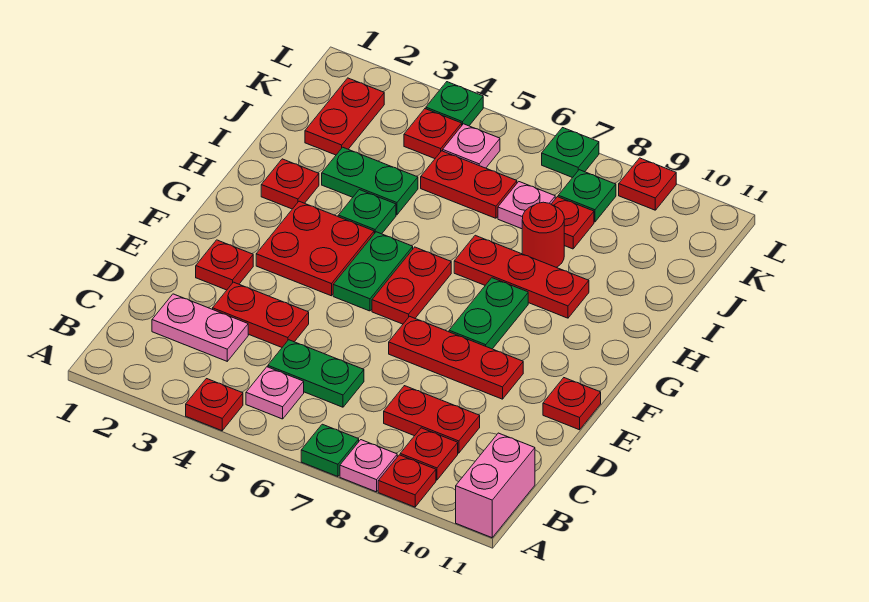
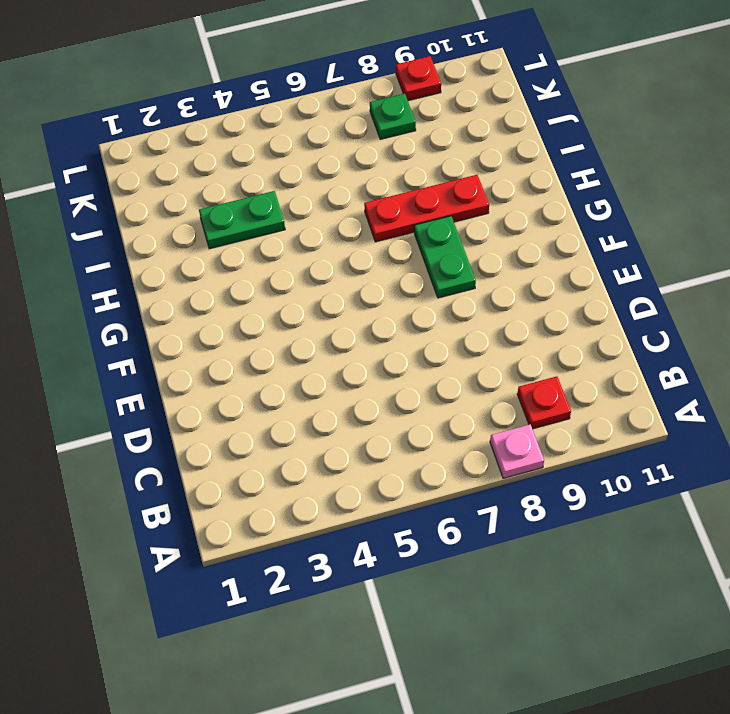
none -> red 1x1 plate [186,379,243,431]
none -> green 1x1 plate [301,424,359,477]
none -> red 1x1 plate [378,455,436,507]
none -> pink 1x2 brick [456,433,535,538]

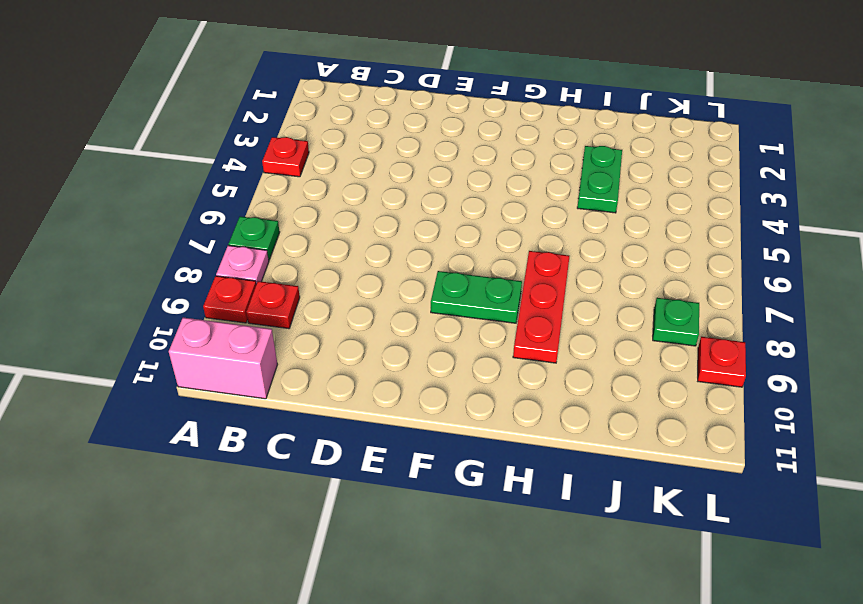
none -> pink 1x1 plate [246,367,304,419]
none -> pink 1x2 plate [152,294,248,361]
none -> green 1x2 plate [268,340,364,407]
none -> red 1x2 plate [384,386,480,453]

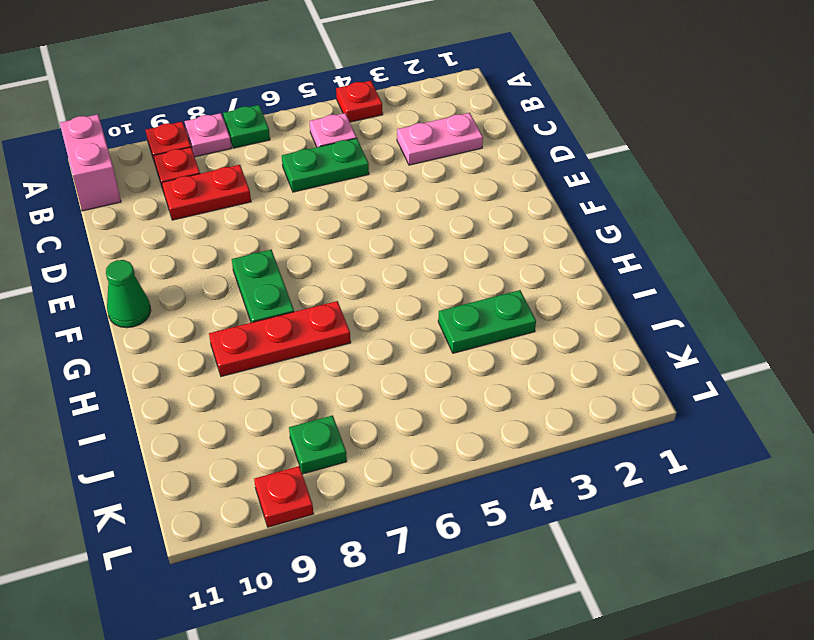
green 1x1 cone [106,260,151,328] -> none
none -> red 1x2 plate [213,282,309,347]
none -> red 1x1 plate [196,240,253,290]
none -> red 1x3 plate [389,316,523,399]
none -> red 1x1 plate [543,378,601,430]

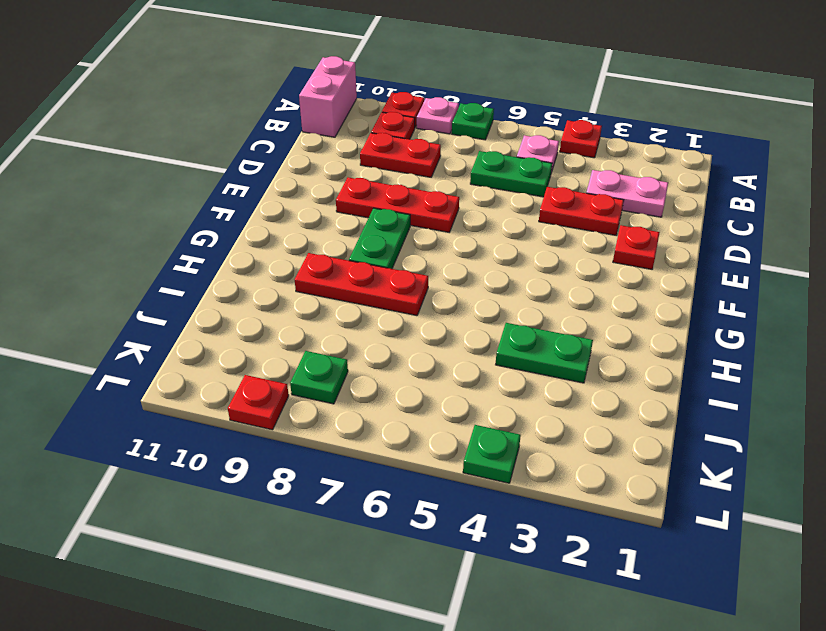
none -> red 1x1 plate [543,378,601,430]
none -> red 2x2 plate [256,201,374,296]
none -> green 1x2 plate [333,232,413,311]
none -> red 1x2 plate [372,247,451,324]

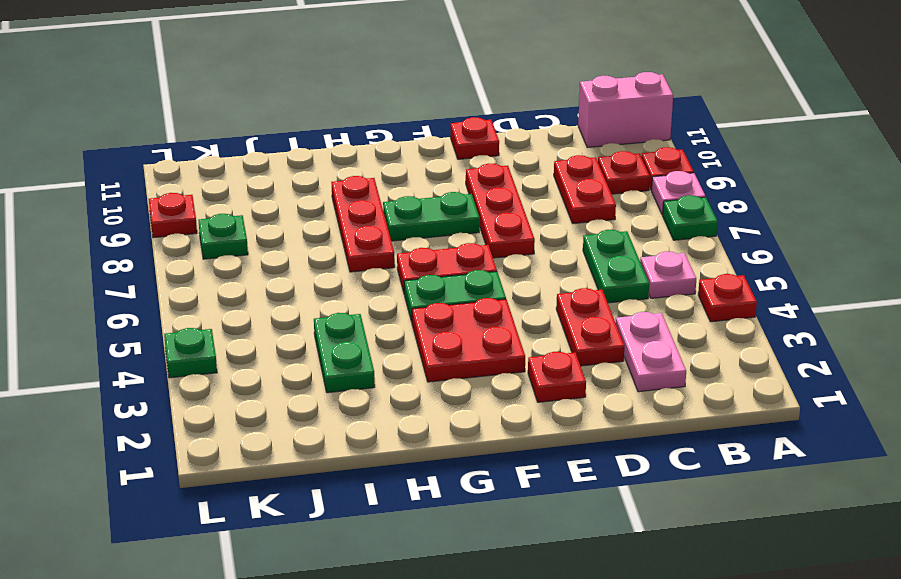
none -> red 1x1 plate [261,159,319,209]
none -> green 1x1 plate [338,190,396,234]
none -> red 1x1 round brick [522,202,564,267]
none -> red 1x2 plate [305,78,384,155]

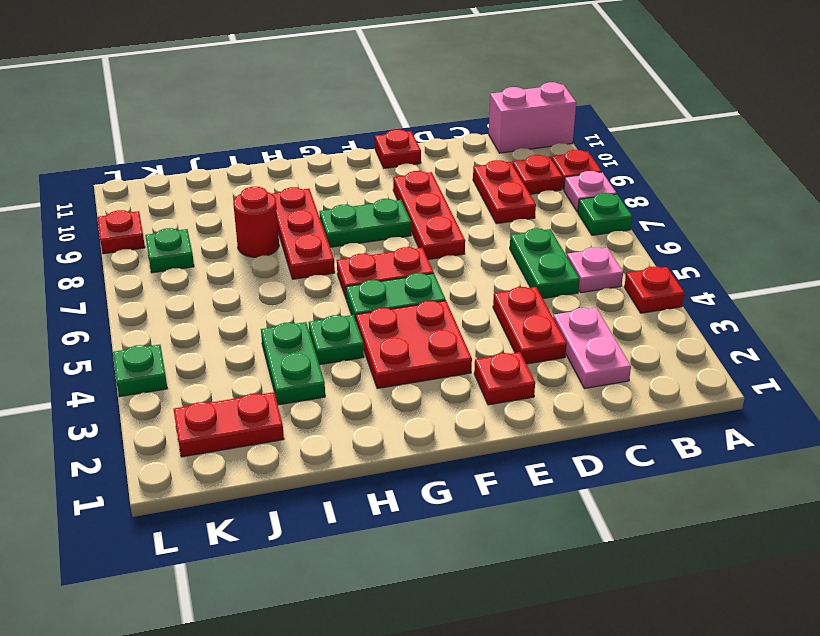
none -> red 1x1 plate [261,159,319,209]
none -> red 1x2 plate [421,151,517,218]
none -> pink 1x1 plate [498,182,555,229]
none -> red 1x1 plate [551,197,594,249]

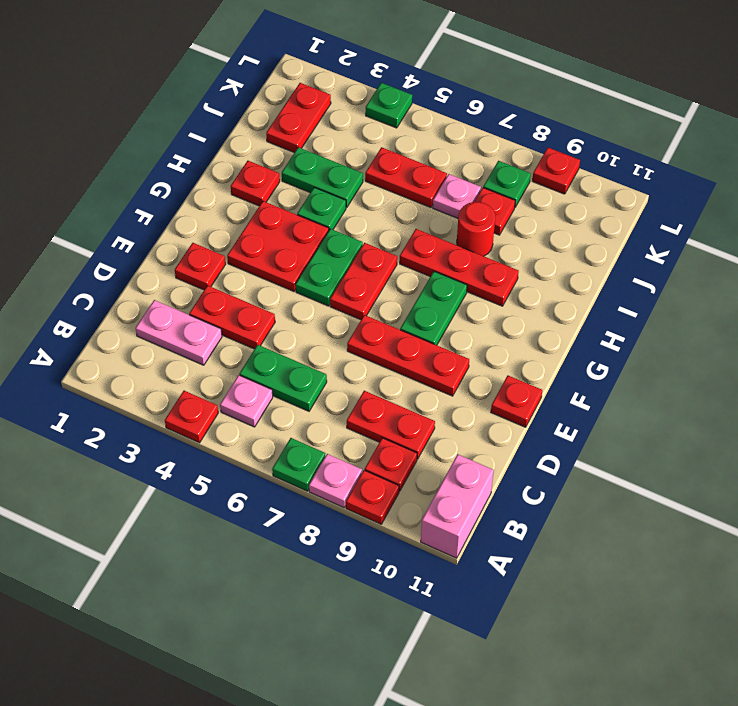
none -> red 1x1 plate [404,109,462,159]
none -> pink 1x1 plate [443,124,500,168]
none -> green 1x1 plate [542,128,599,178]

